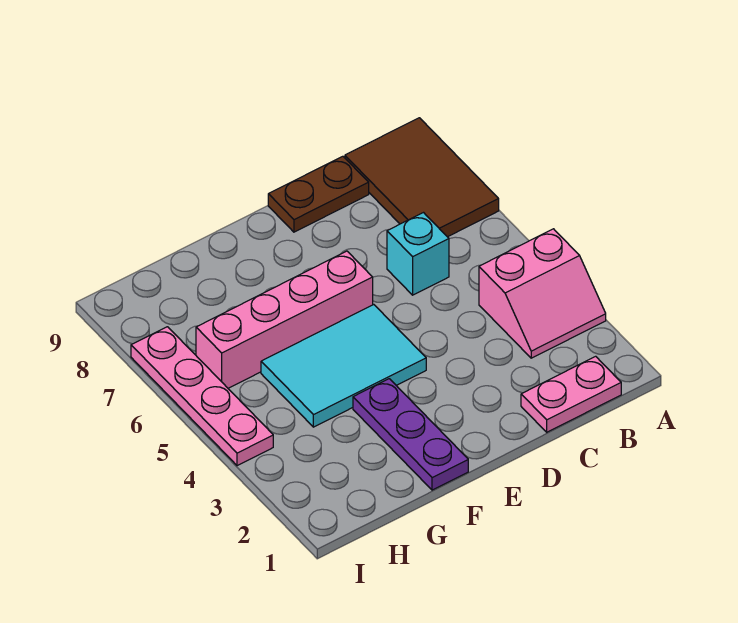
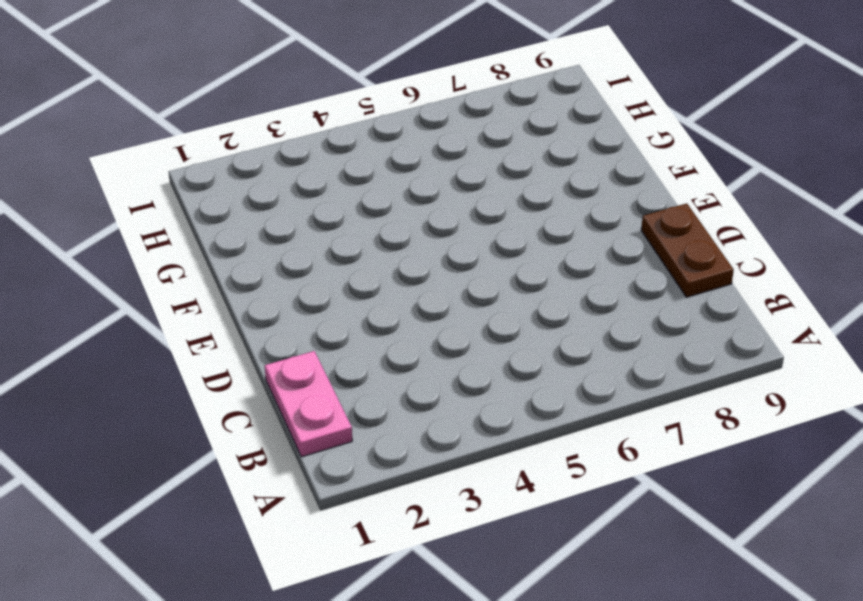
none -> pink 2x2 slope [479,229,606,358]
none -> brown 2x3 tile [345,118,499,237]

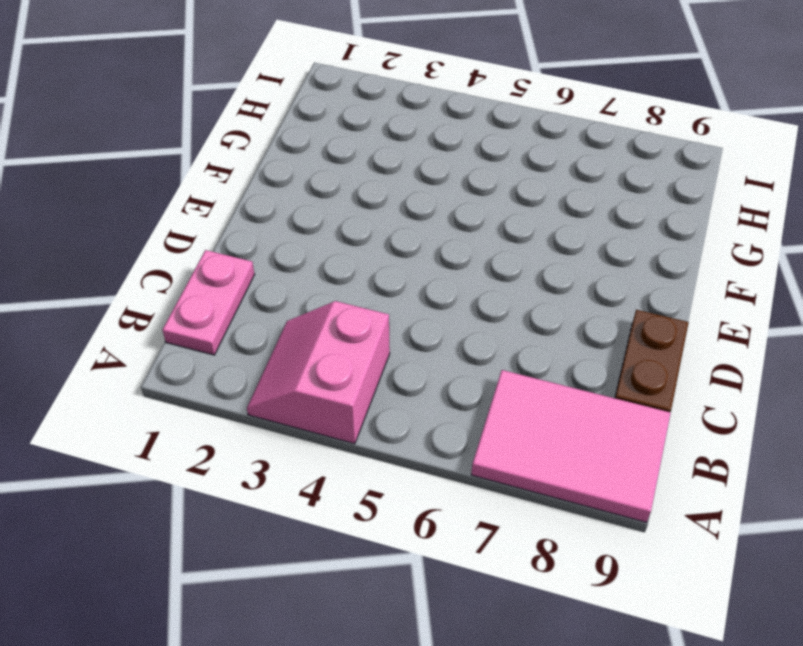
pink 2x3 tile [471,370,671,523] -> brown 2x3 tile [345,118,499,237]
none -> cyan 1x1 brick [387,213,449,295]
none -> cyan 2x3 tile [261,305,426,427]

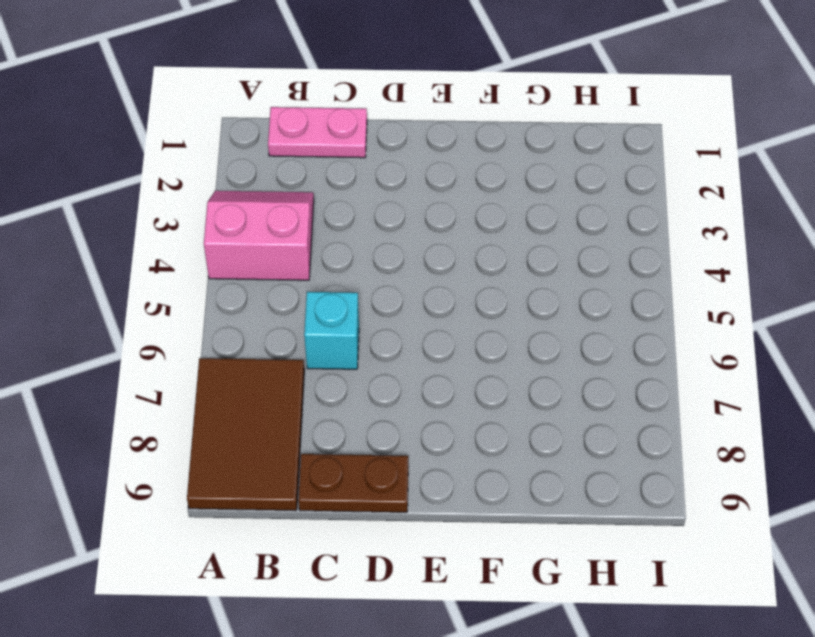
none -> cyan 2x3 tile [261,305,426,427]
none -> pink 1x4 brick [196,251,373,388]

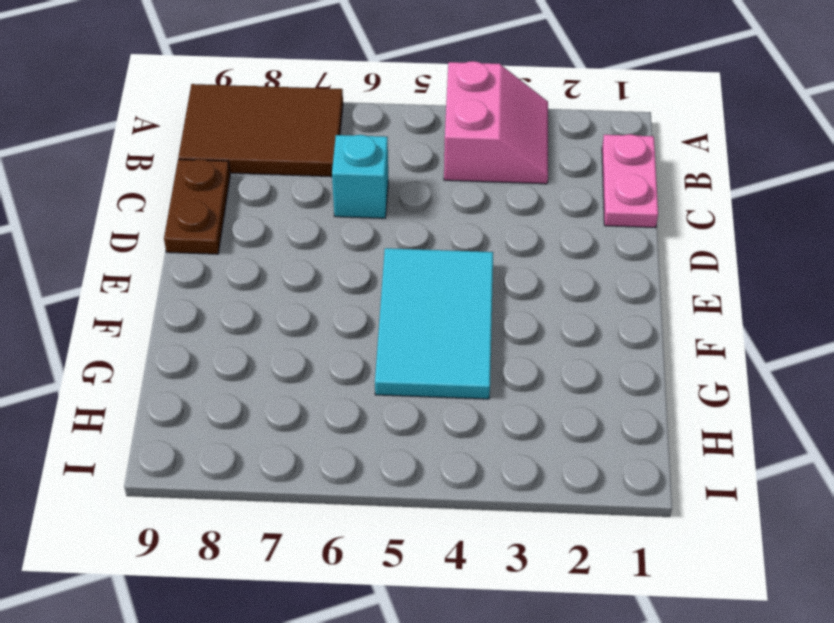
none -> pink 1x4 brick [196,251,373,388]
none -> purple 1x3 plate [353,379,468,490]

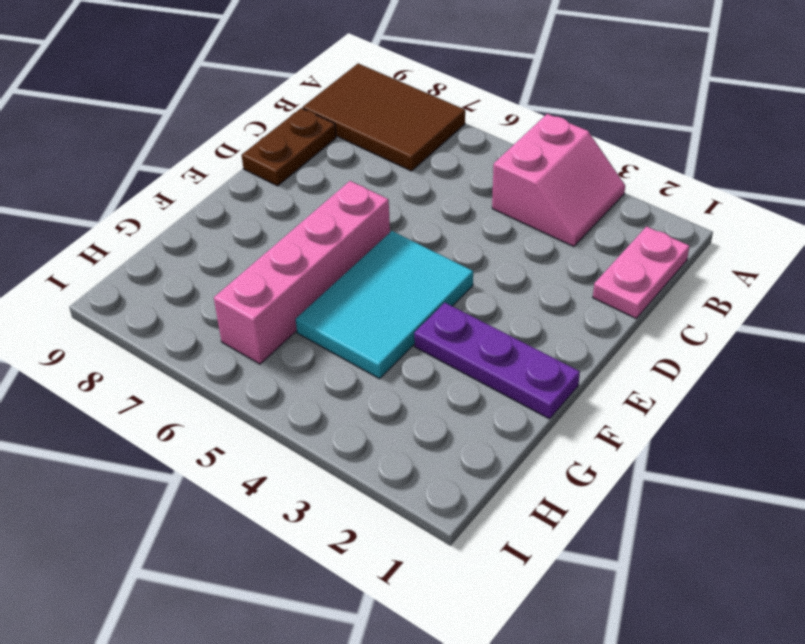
none -> cyan 1x1 brick [387,213,449,295]
none -> pink 1x4 plate [131,327,273,466]

